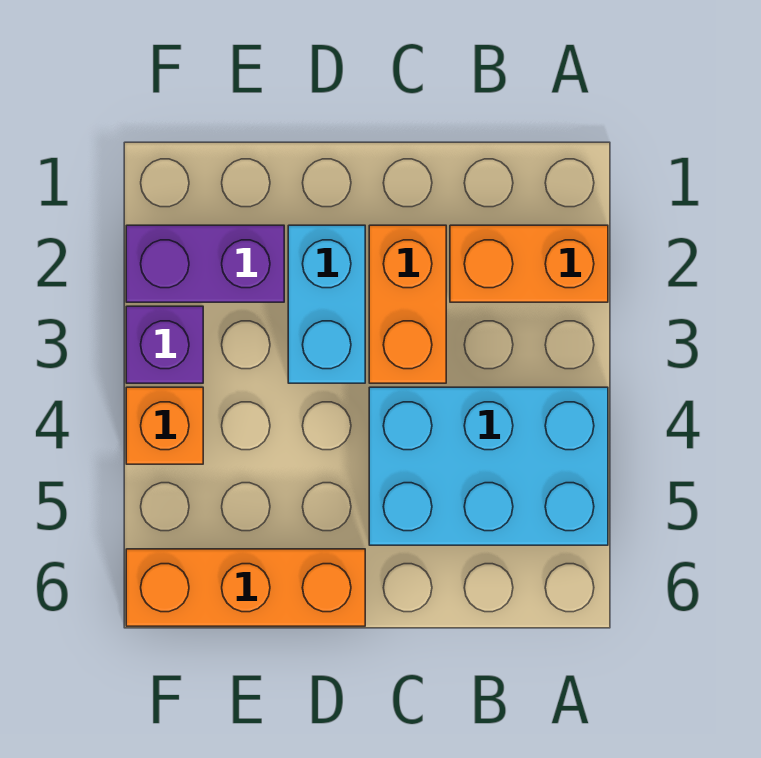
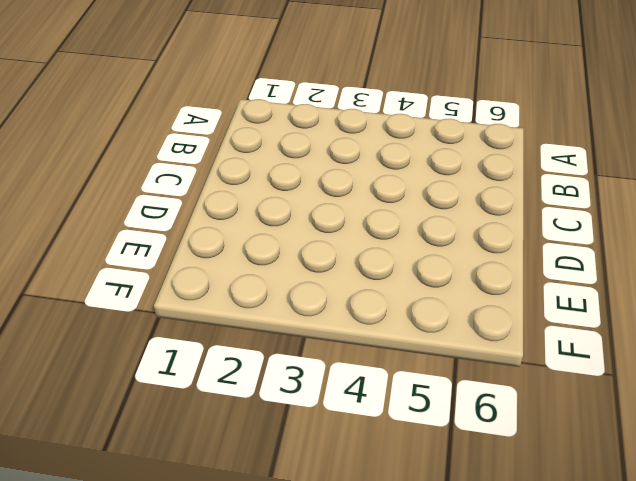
none -> orange 1x2 brick [450,225,608,302]
none -> cyan 2x3 brick [369,387,608,545]

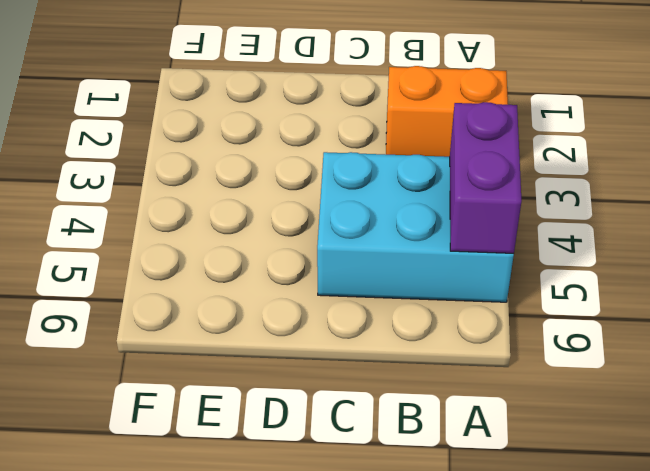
purple 1x2 brick [450,102,522,253] -> purple 1x2 brick turned to [126,225,284,302]
none -> orange 1x2 brick [369,225,446,383]
none -> cyan 1x2 brick [288,225,365,383]

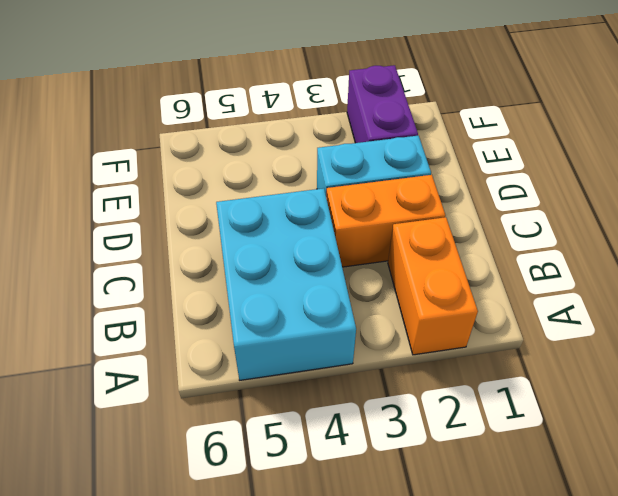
none -> orange 1x3 brick [126,549,365,626]
none -> purple 1x1 brick [126,306,203,383]

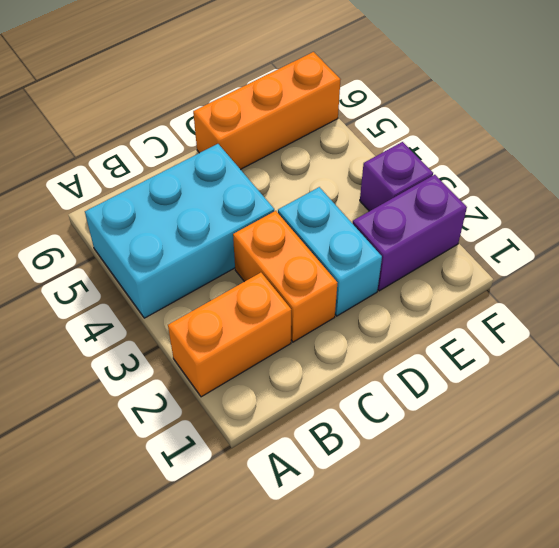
none -> orange 1x1 brick [126,387,203,464]

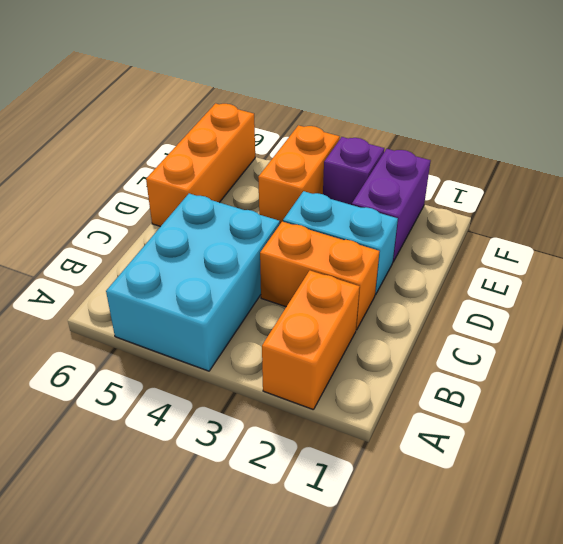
orange 1x2 brick [258,125,340,224] -> orange 1x1 brick [126,387,203,464]

